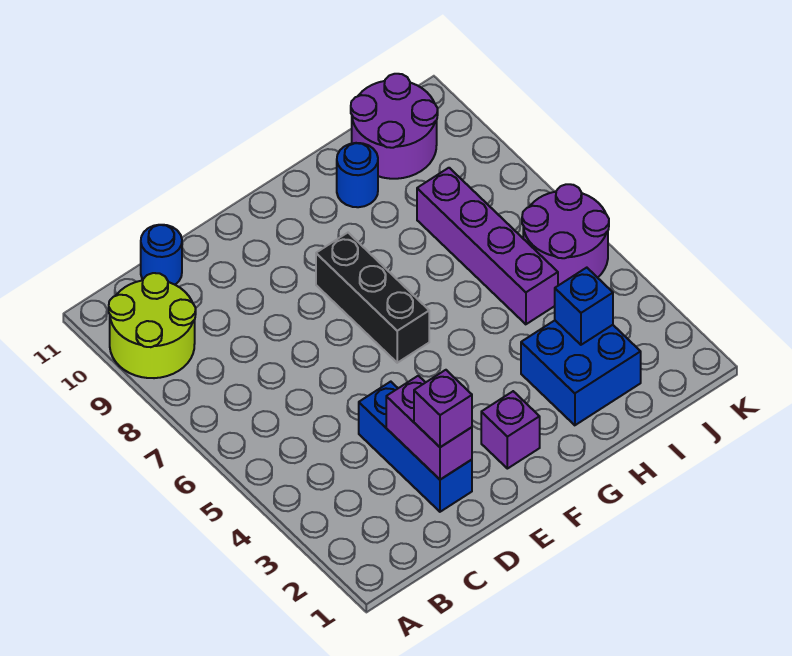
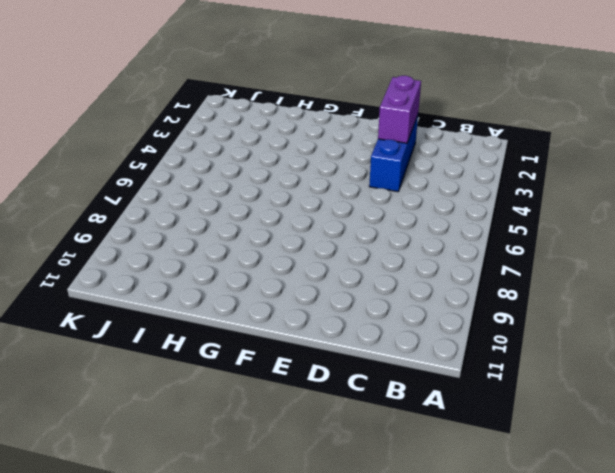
none -> lime 2x2 round brick [109,273,196,378]
none -> blue 1x1 round brick [141,225,182,285]
none -> purple 1x1 brick [481,391,540,469]

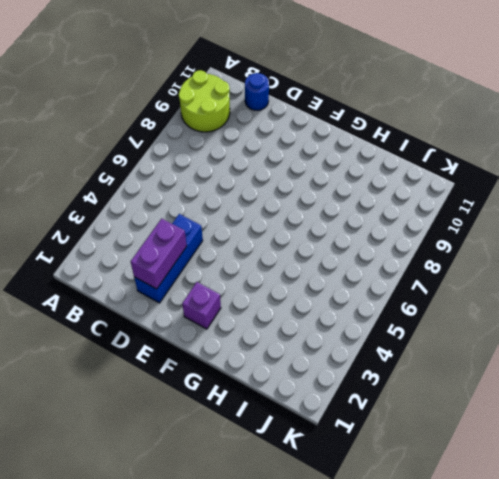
none -> black 1x3 brick [316,233,429,363]
none -> blue 2x2 brick [521,320,641,425]
none -> blue 1x1 round brick [337,143,378,207]

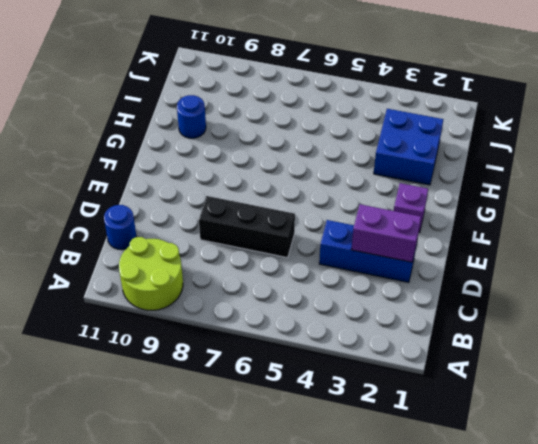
black 1x3 brick [199,196,295,258] -> black 1x3 brick moved to [316,233,429,363]
none -> purple 1x4 brick [417,168,558,324]
none -> purple 2x2 round brick [351,74,438,179]
none -> purple 2x2 round brick [522,184,609,286]

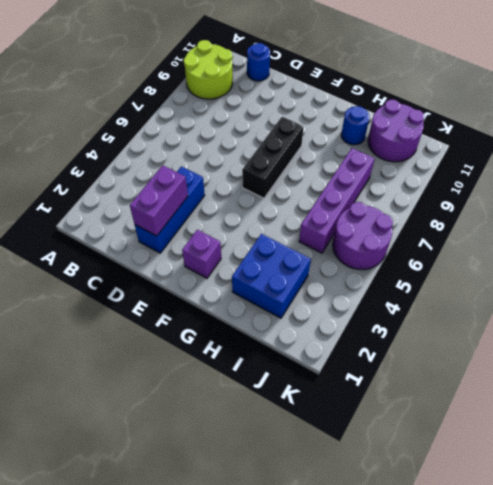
none -> blue 1x1 brick [555,268,613,345]
none -> purple 1x1 brick [414,370,472,447]

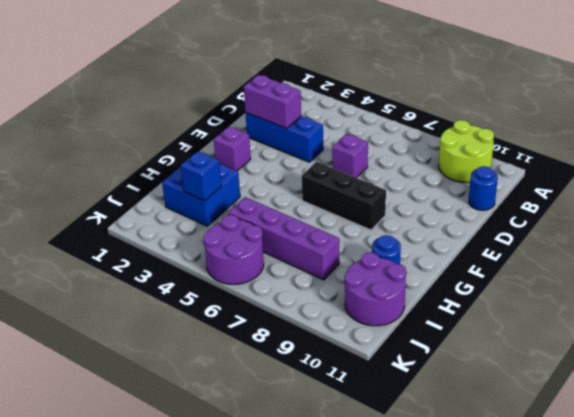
purple 1x1 brick [332,134,368,178] -> purple 1x1 brick moved to [414,370,472,447]

